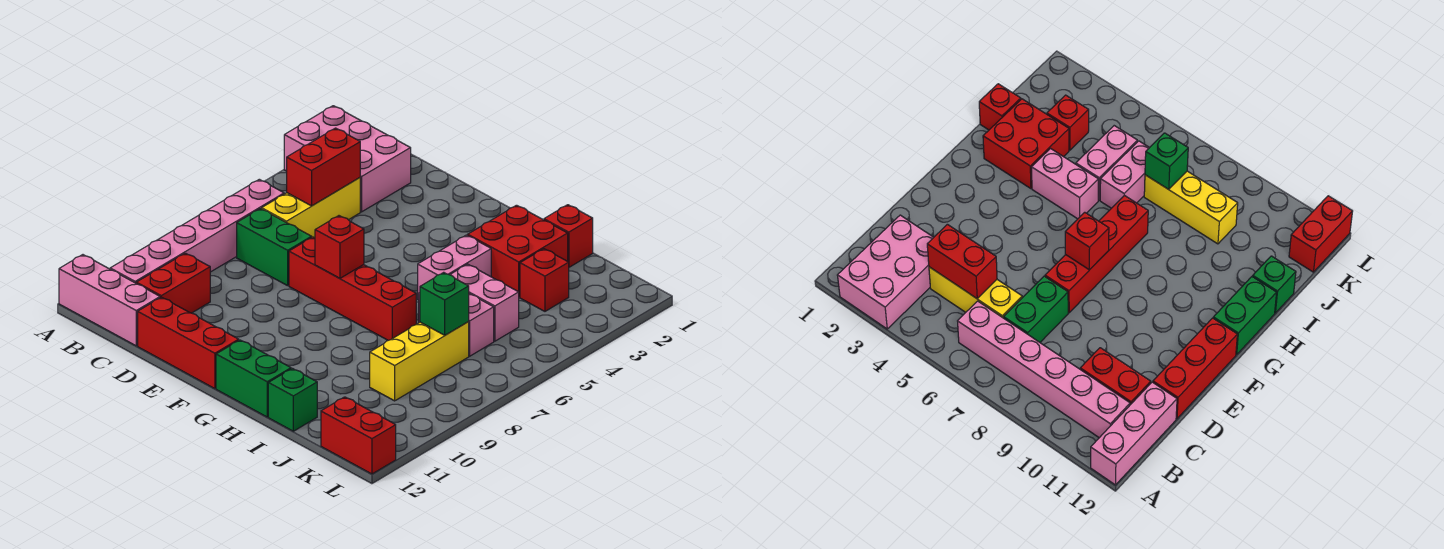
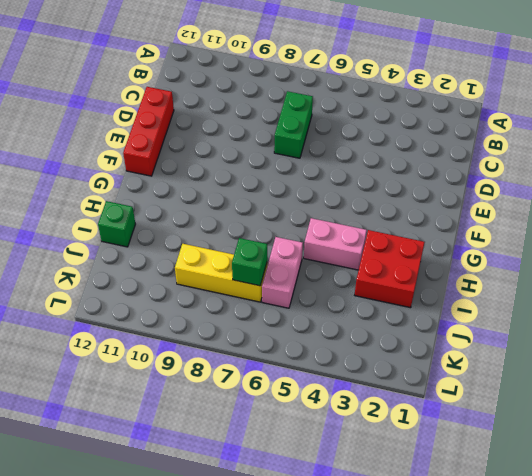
none -> pink 2x3 brick [284,106,411,212]
none -> pink 1x3 brick [59,255,160,346]
none -> pink 1x6 brick [110,179,284,283]

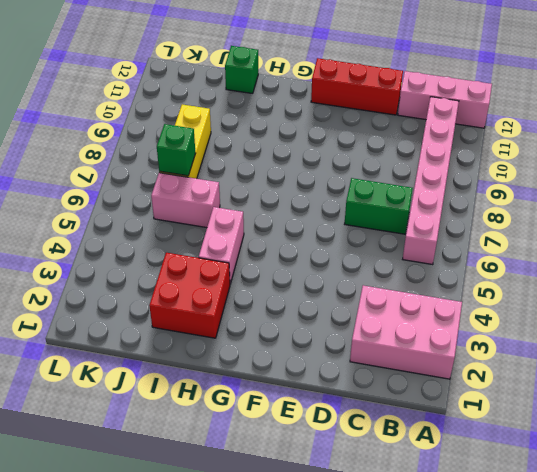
none -> yellow 1x3 brick [262,178,360,238]
none -> red 1x2 brick [136,253,210,313]
none -> red 1x4 brick [289,237,416,340]

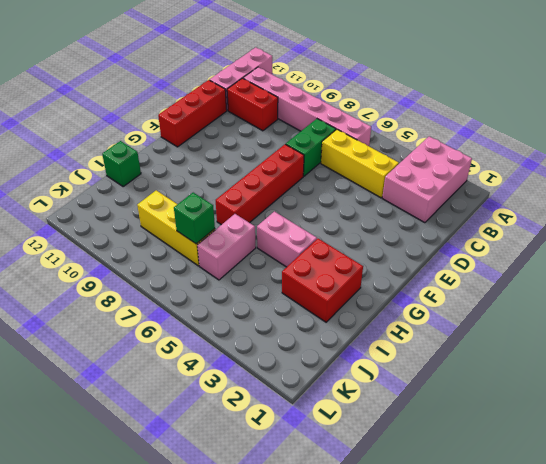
none -> green 1x2 brick [216,340,291,417]
none -> red 1x1 brick [544,205,593,267]
none -> pink 1x2 brick [450,264,519,341]

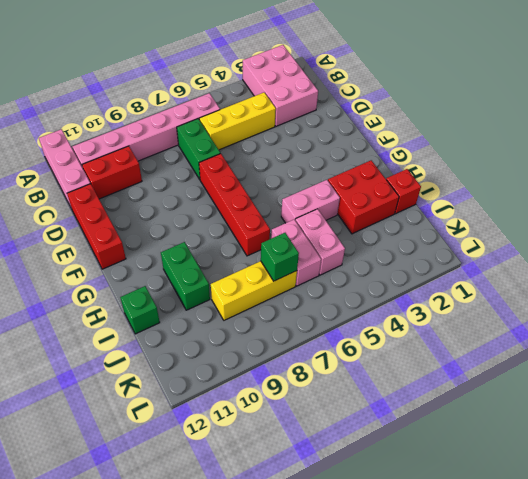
green 1x2 brick [161,242,210,310] -> green 1x2 brick moved to [216,340,291,417]
none -> red 1x1 brick [520,249,569,311]
none -> red 1x2 brick [321,397,396,474]
none -> red 1x2 brick [287,128,360,206]

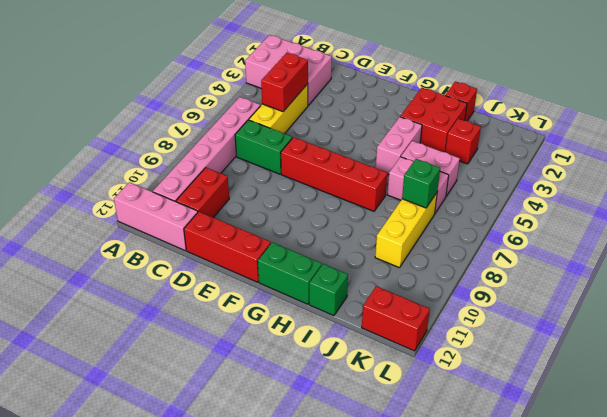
none -> red 1x1 brick [315,216,364,278]

